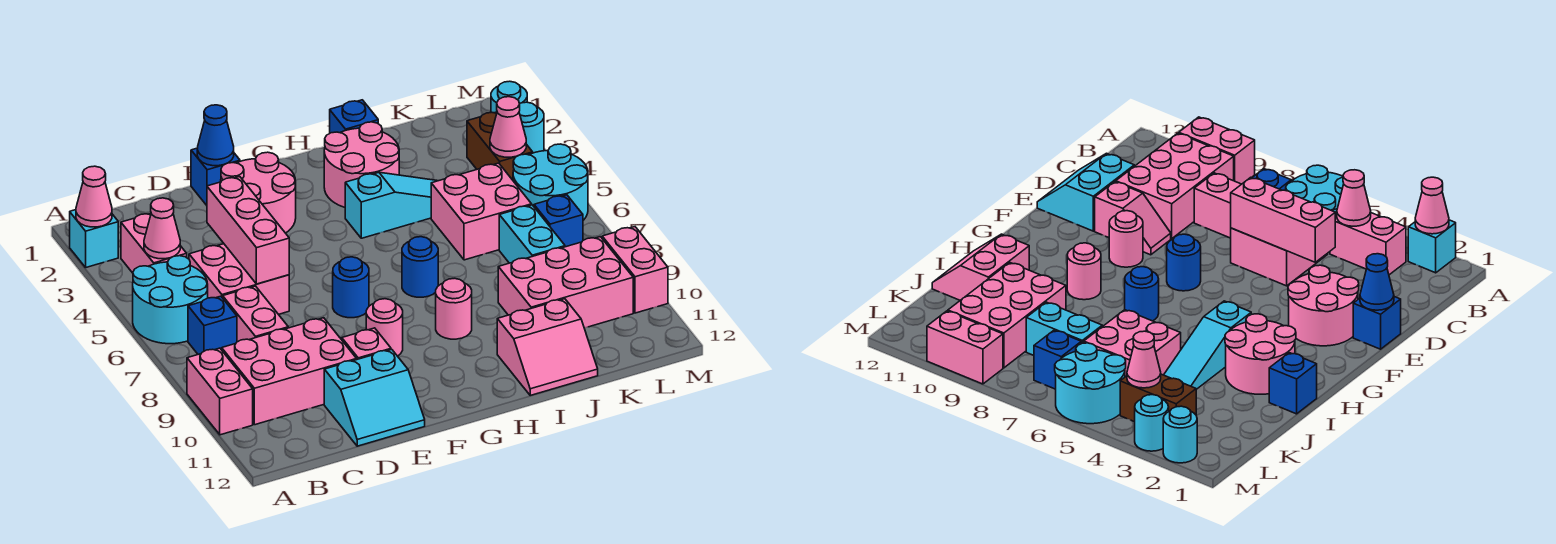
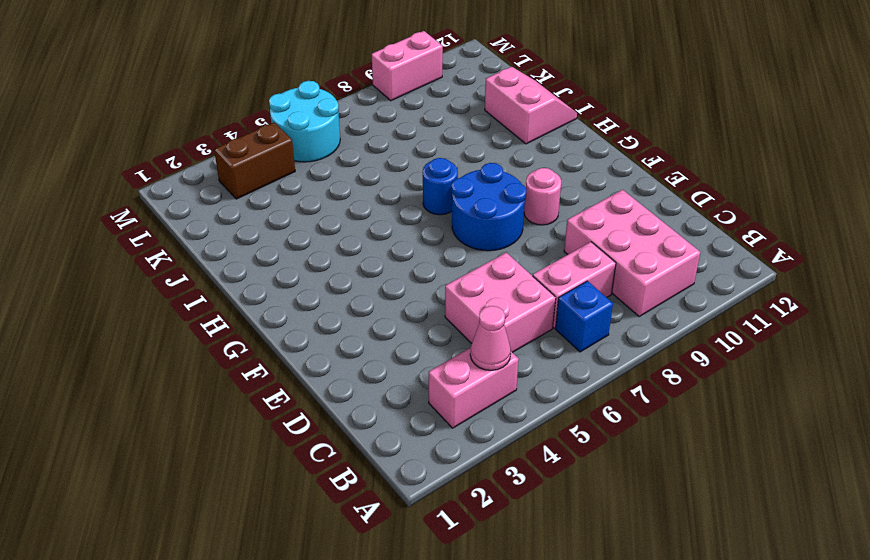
blue 2x2 round brick [451,163,527,251] -> blue 1x1 round brick [333,257,369,318]
none -> cyan 1x1 brick [70,210,118,267]
none -> cyan 2x2 round brick [133,256,208,344]
none -> pink 1x2 brick [187,348,253,435]
none -> cyan 2x2 slope [324,349,425,446]

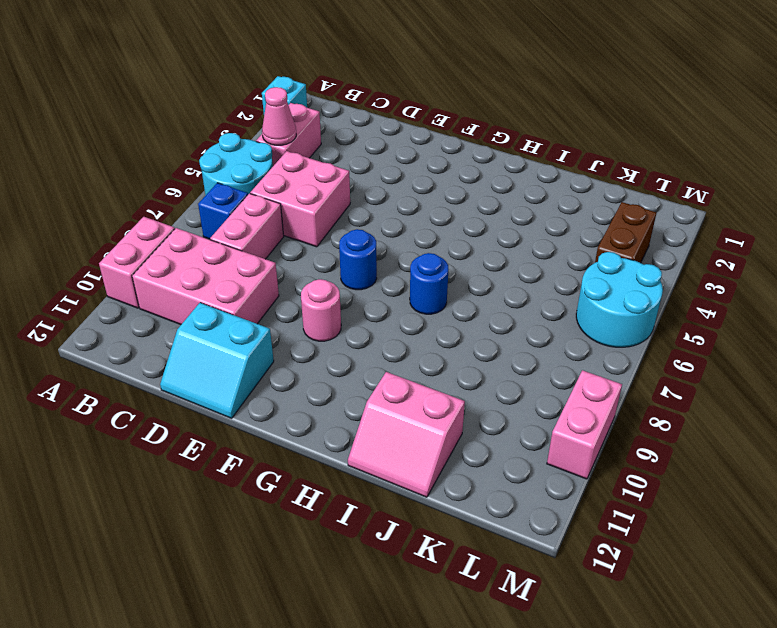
none -> blue 1x1 brick [191,148,240,205]
none -> pink 2x2 round brick [221,152,296,233]
none -> pink 1x2 slope [341,328,391,359]
none -> pink 2x2 round brick [324,122,399,207]

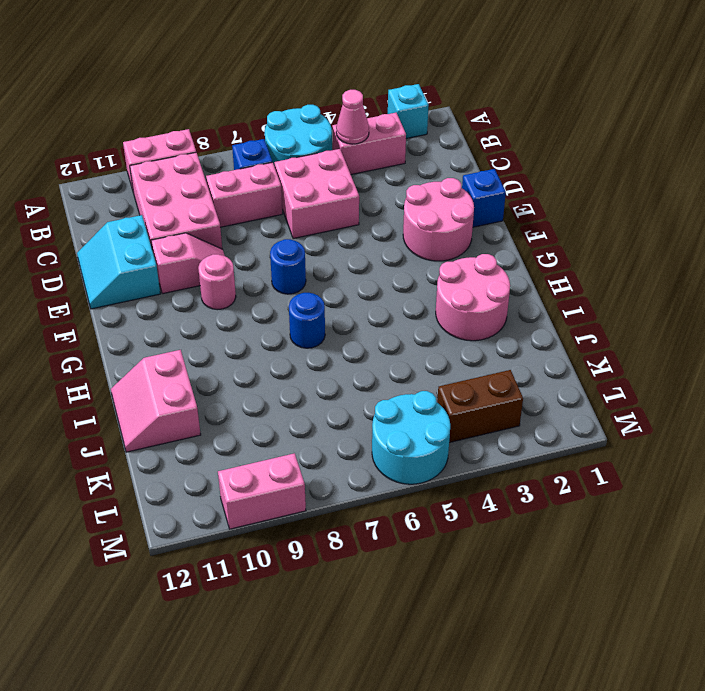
none -> cyan 1x3 slope [345,172,437,238]
none -> pink 1x1 round brick [436,278,472,339]
none -> blue 1x1 brick [330,100,378,133]
none -> pink 2x2 brick [431,163,532,260]

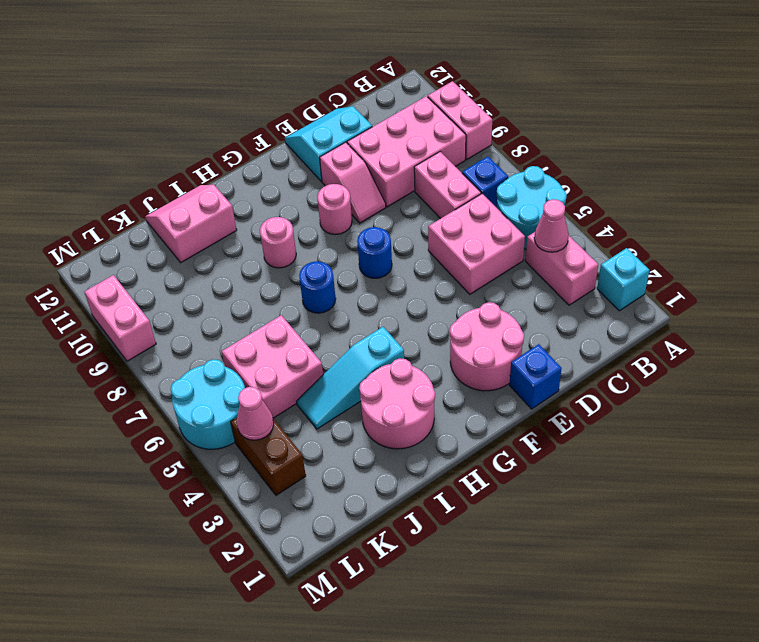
none -> blue 1x1 brick [330,100,378,133]
none -> pink 2x3 brick [498,237,633,328]
none -> cyan 1x2 brick [499,205,565,263]
none -> blue 1x1 brick [534,195,583,247]

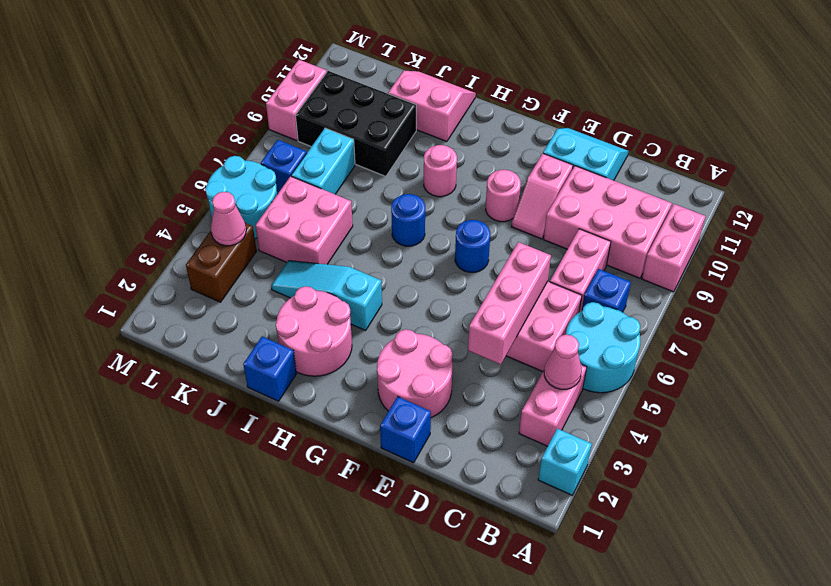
black 2x3 brick [296,71,416,176] -> pink 2x3 brick [498,237,633,328]
none -> cyan 1x1 round brick [491,81,527,113]
none -> cyan 1x1 round brick [519,102,544,153]
none -> pink 1x1 cone [76,166,112,227]
none -> blue 1x1 cone [197,105,234,166]

